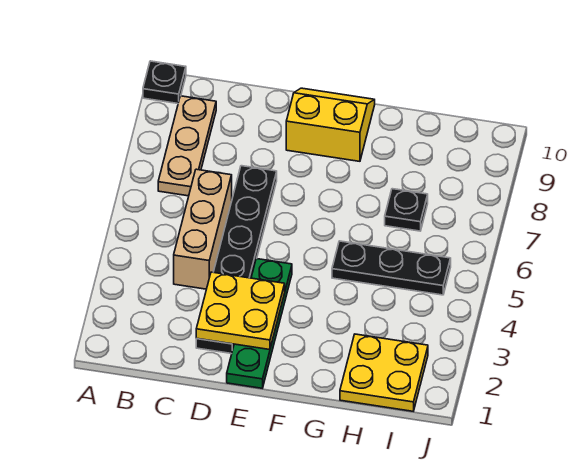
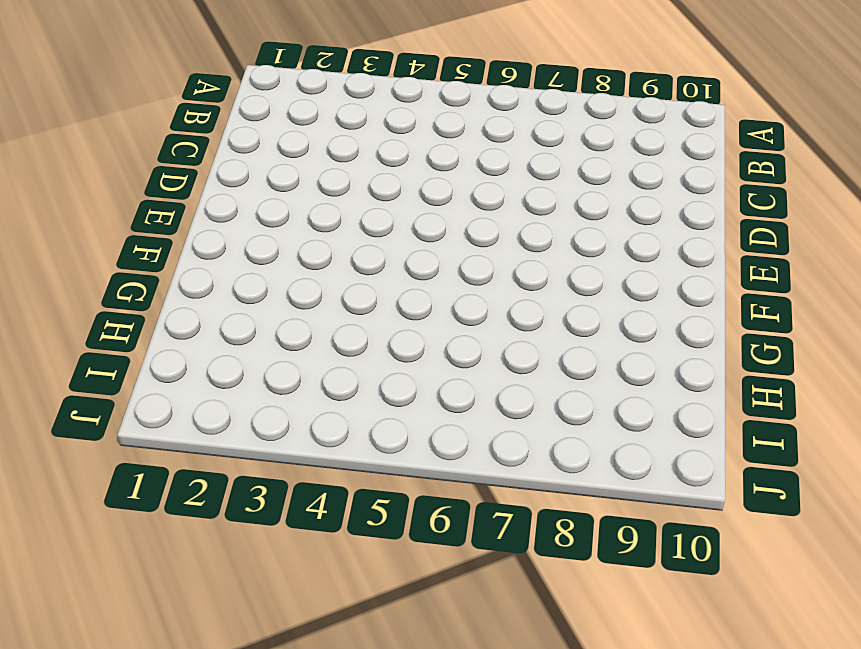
none -> black 1x1 plate [143,61,186,104]
none -> tan 1x3 plate [158,96,216,196]

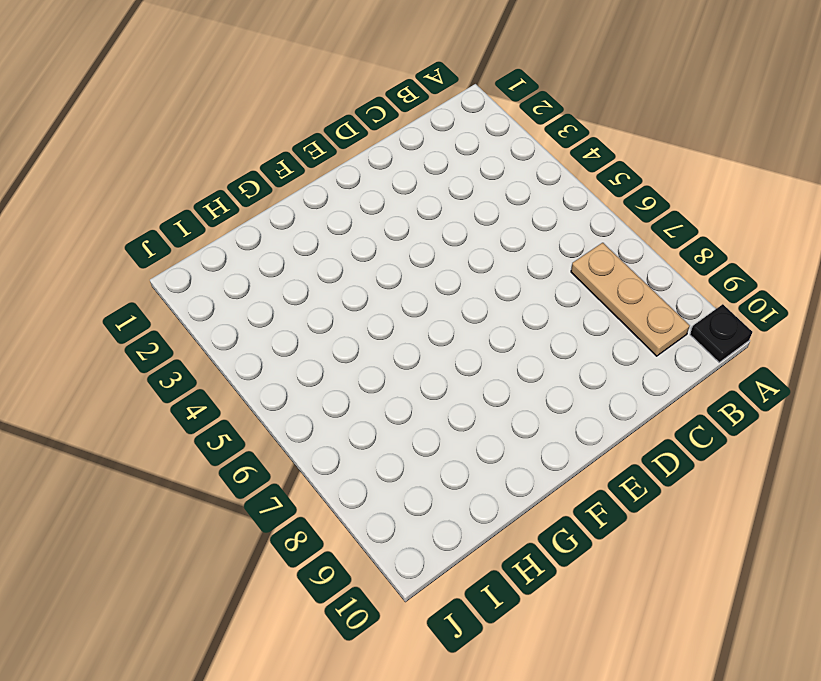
none -> tan 1x3 brick [174,169,232,289]
none -> black 1x6 plate [196,166,277,354]

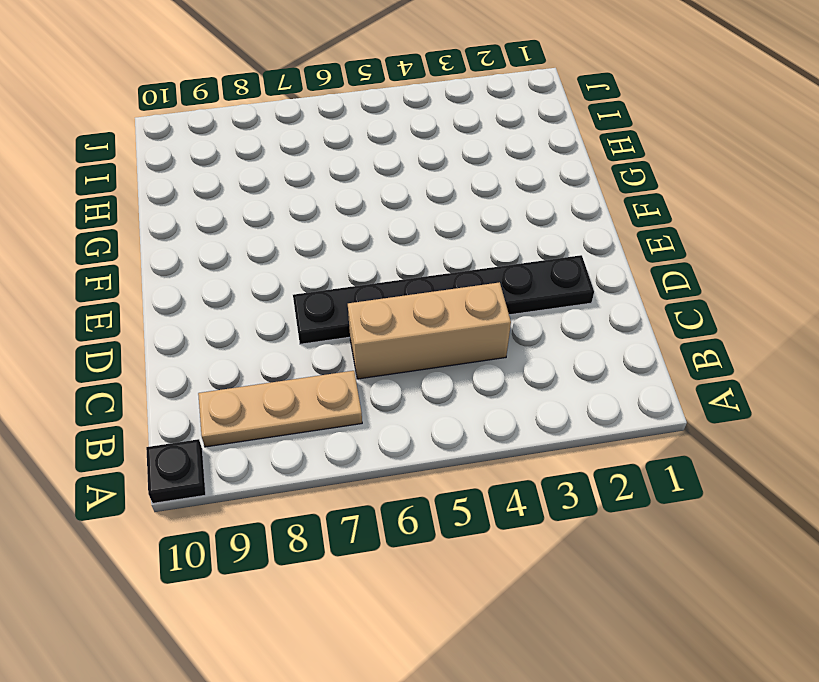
none -> green 1x4 plate [227,259,292,388]
none -> yellow 2x2 slope [286,88,375,161]

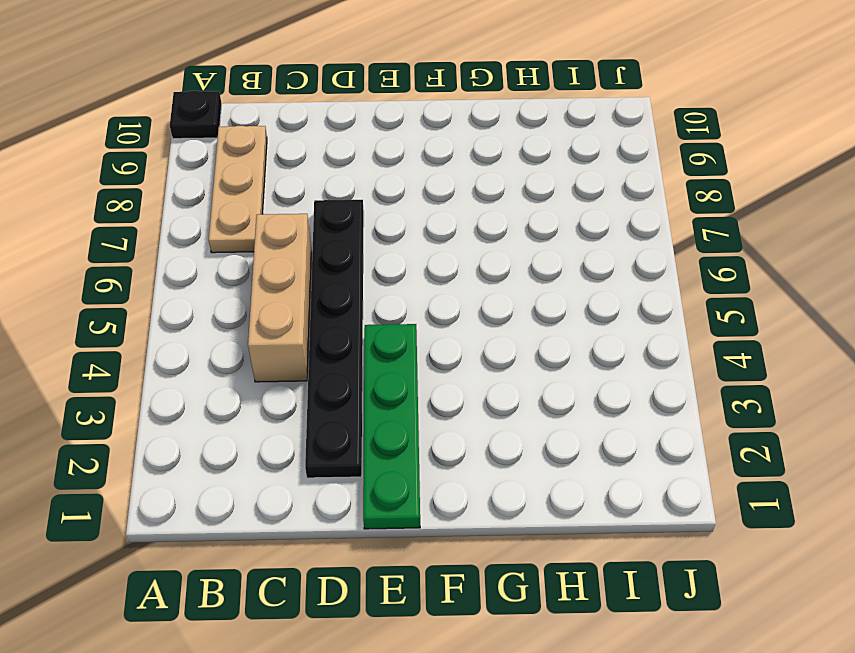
none -> yellow 2x2 slope [286,88,375,161]
none -> black 1x3 plate [332,241,451,295]

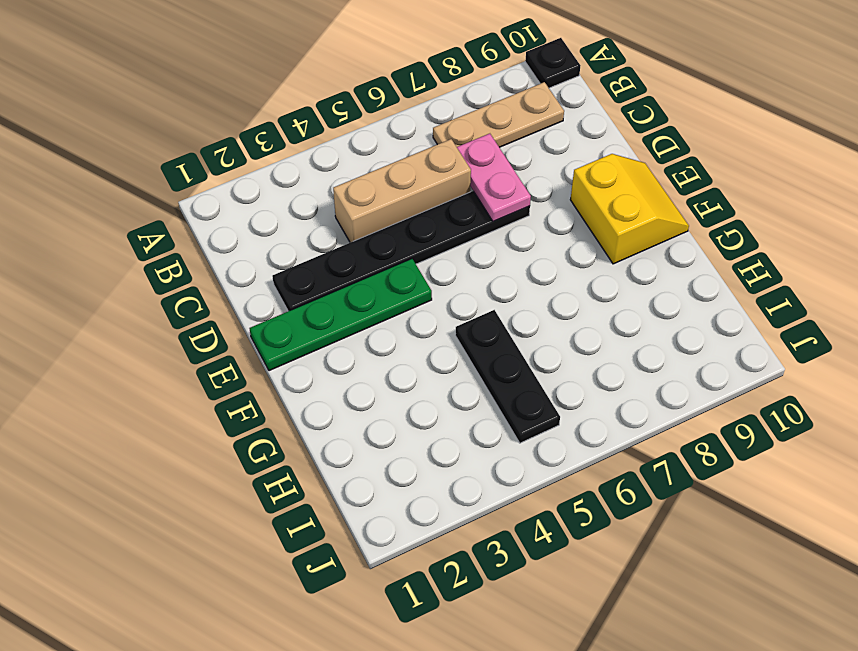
pink 1x2 plate [457,134,531,222] -> none
none -> yellow 2x2 plate [340,334,428,411]
none -> black 1x1 plate [385,189,428,231]

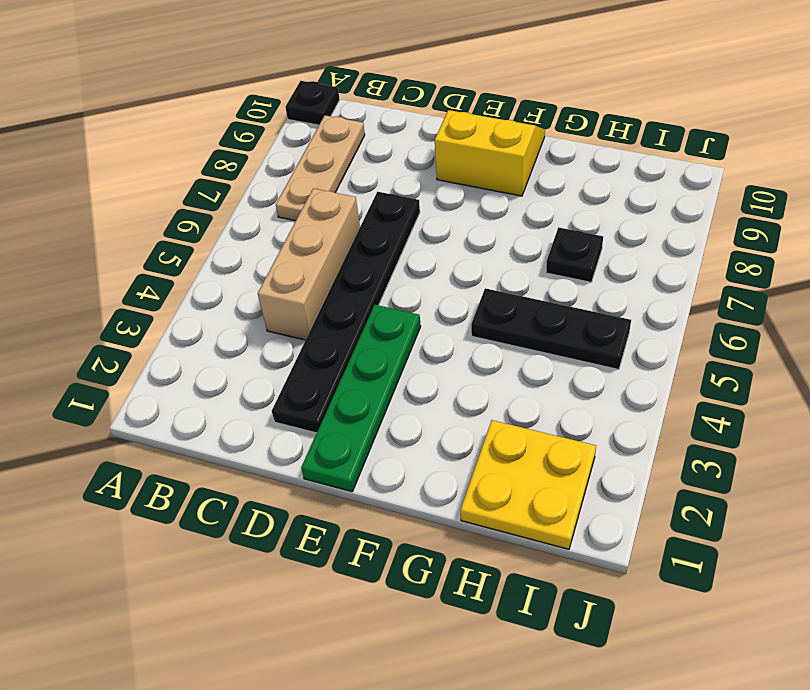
none -> yellow 2x2 plate [196,272,285,350]

